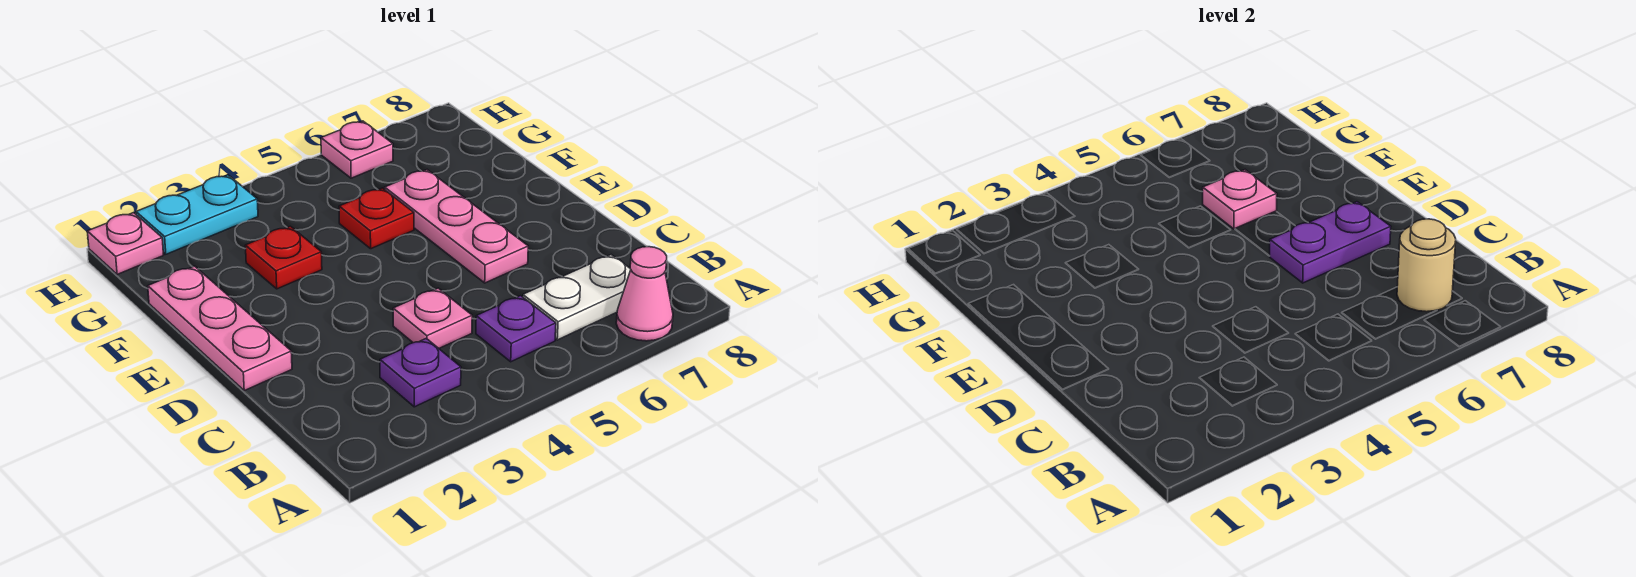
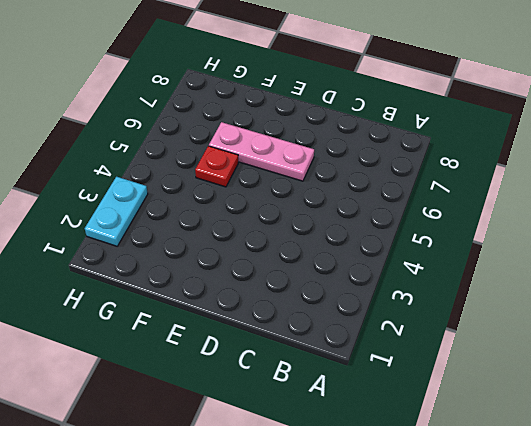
none -> pink 1x1 cone [616,247,673,341]
none -> purple 1x1 plate [380,338,461,407]
none -> purple 1x1 plate [476,296,556,362]

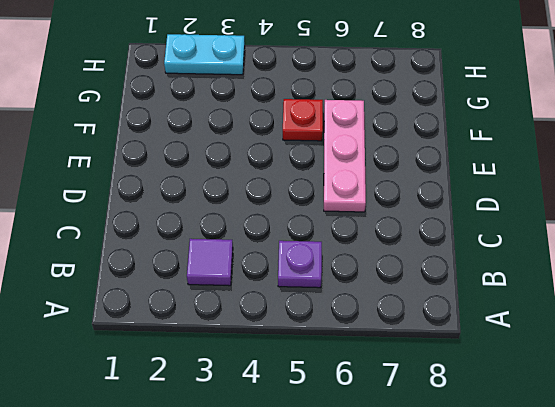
purple 1x1 tile [187,239,233,286] -> purple 1x1 plate [380,338,461,407]
none -> pink 1x1 cone [616,247,673,341]
none -> white 1x2 plate [523,255,631,340]
none -> pink 1x1 plate [393,288,472,348]

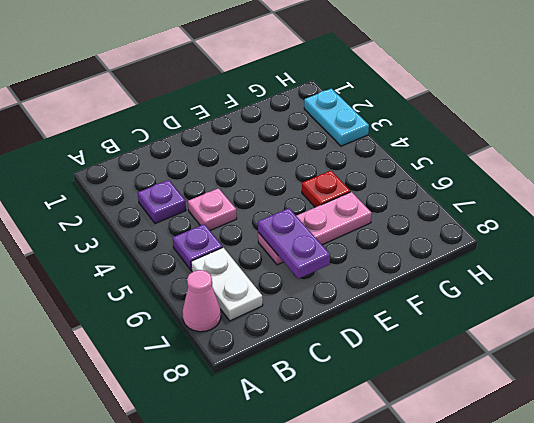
none -> pink 1x3 plate [148,266,292,391]
none -> red 1x1 plate [245,226,322,289]
none -> pink 1x1 plate [87,213,163,274]

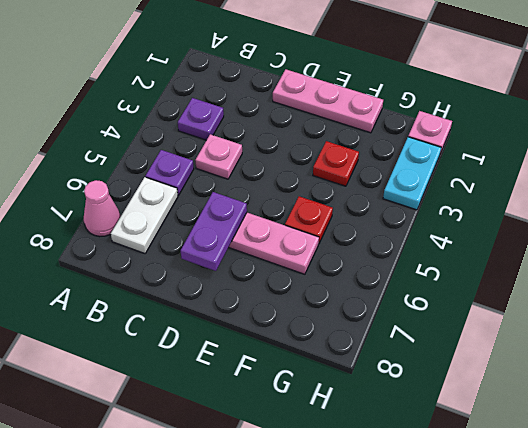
none -> pink 1x1 plate [321,121,393,178]
none -> tan 1x1 round brick [1397,219,1456,312]
none -> pink 1x1 plate [1203,170,1277,229]

